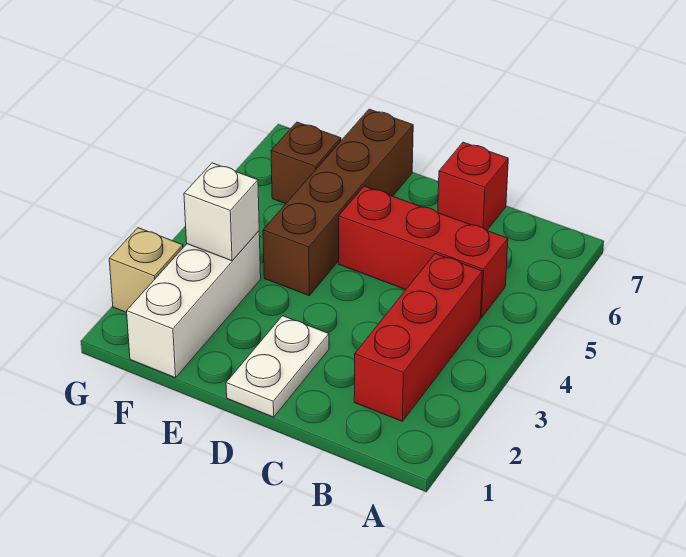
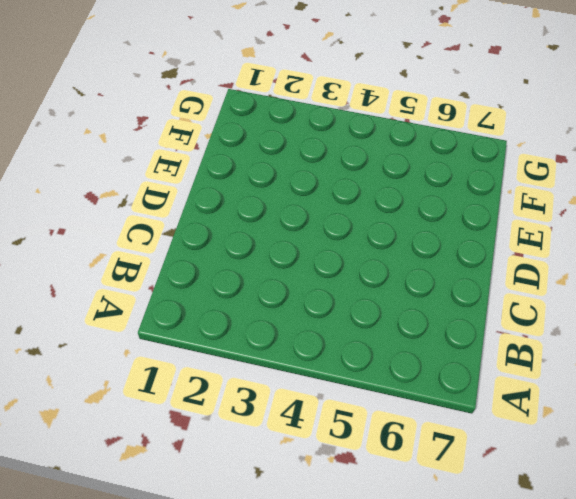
none -> red 1x3 brick [354,254,483,421]
none -> red 1x3 brick [339,186,508,318]

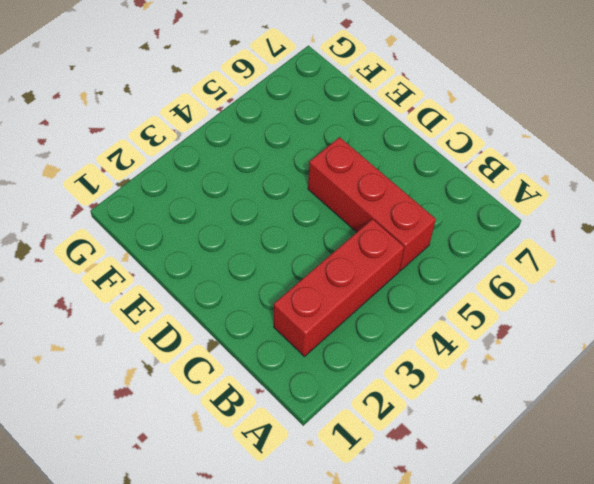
none -> red 1x1 brick [438,142,508,230]
none -> white 1x2 plate [226,316,329,417]

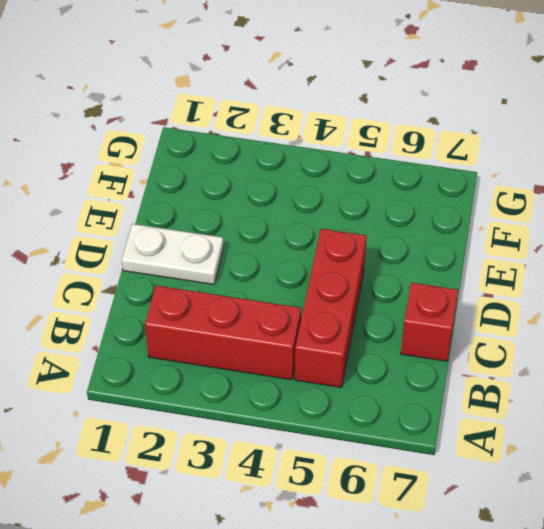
none -> brown 1x4 brick [263,109,413,295]
none -> white 1x3 brick [127,231,261,378]

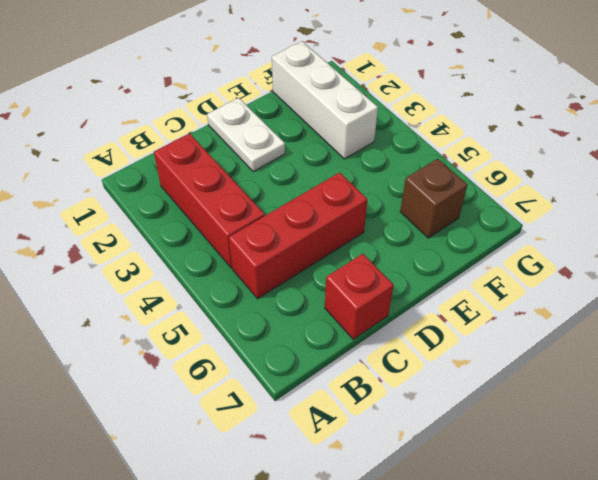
none -> brown 1x4 brick [263,109,413,295]
none -> tan 1x1 brick [109,228,183,313]

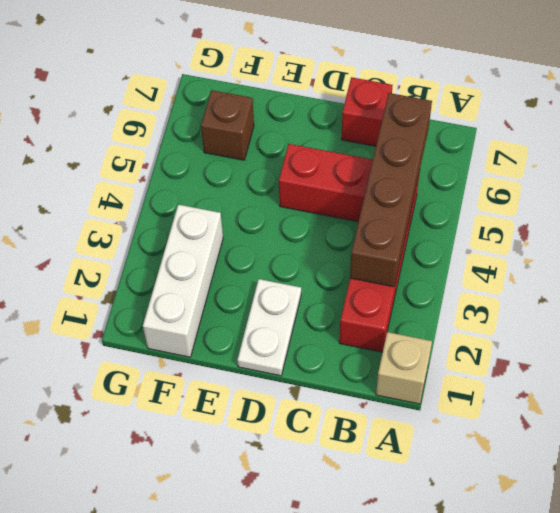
tan 1x1 brick [376,332,432,404] -> tan 1x1 brick moved to [109,228,183,313]
brown 1x4 brick [350,93,432,287] -> brown 1x4 brick moved to [263,109,413,295]
none -> white 1x1 brick [184,163,259,261]

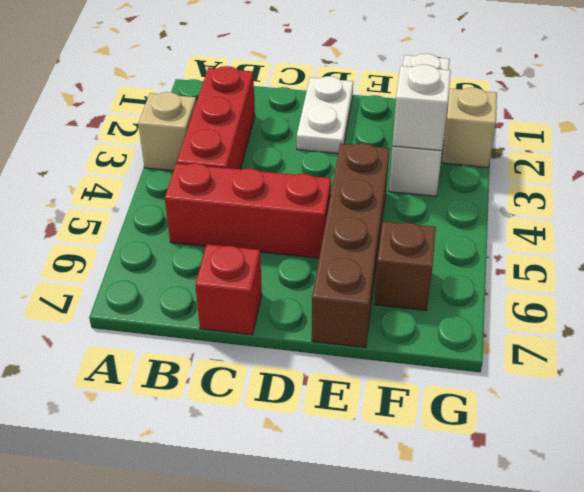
tan 1x1 brick [138,92,196,171] -> none

